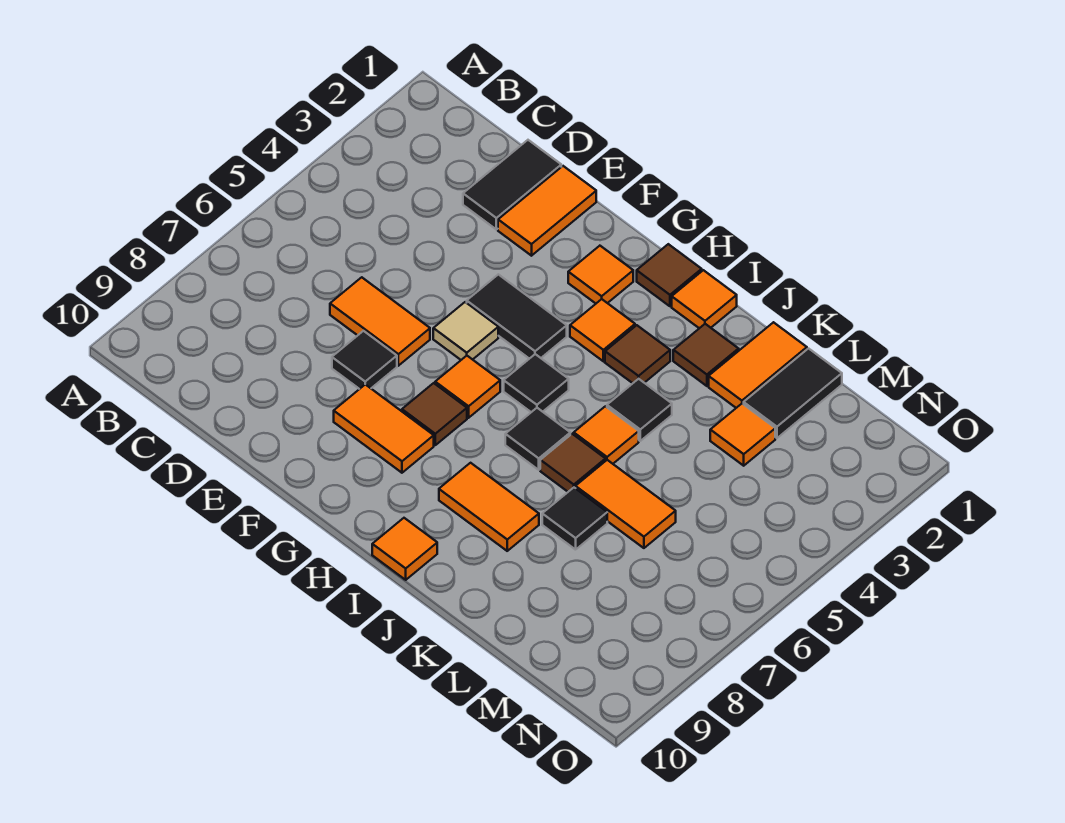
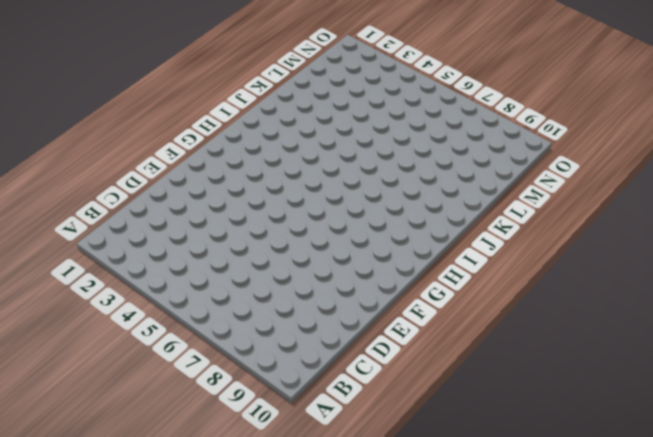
none -> black 1x2 tile [463,140,561,229]
none -> orange 1x2 tile [330,277,430,366]
none -> orange 1x2 tile [498,166,596,256]

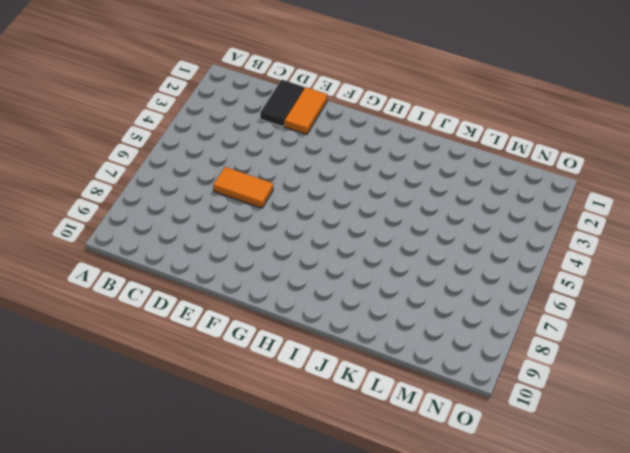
none -> black 1x1 tile [332,331,397,389]
none -> black 1x2 tile [467,274,567,359]
none -> tan 1x1 tile [433,302,498,360]

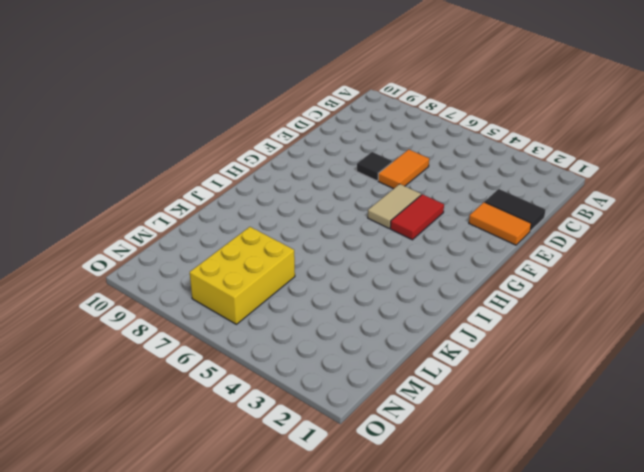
red 1x2 tile [390,194,444,240] -> black 1x2 tile [467,274,567,359]
tan 1x2 tile [368,184,421,228] -> tan 1x1 tile [433,302,498,360]
yellow 2x3 brick [190,227,295,324] -> orange 1x2 tile [576,460,676,548]
none -> orange 1x2 tile [334,384,434,473]
none -> orange 1x1 tile [568,246,633,303]
none -> orange 1x1 tile [435,356,500,418]

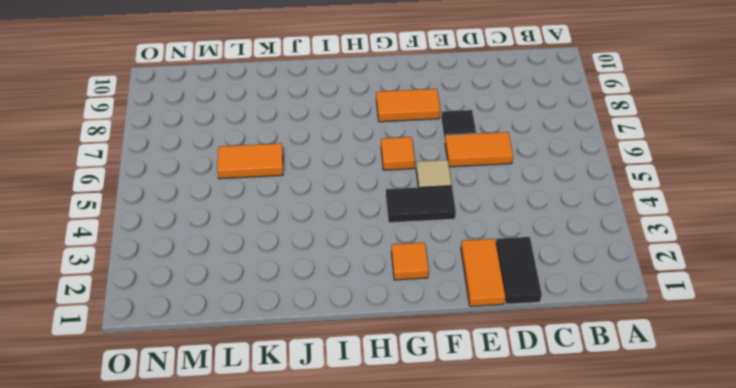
none -> brown 1x1 tile [402,383,467,445]
none -> brown 1x1 tile [637,244,702,306]
none -> orange 1x1 tile [570,299,635,361]

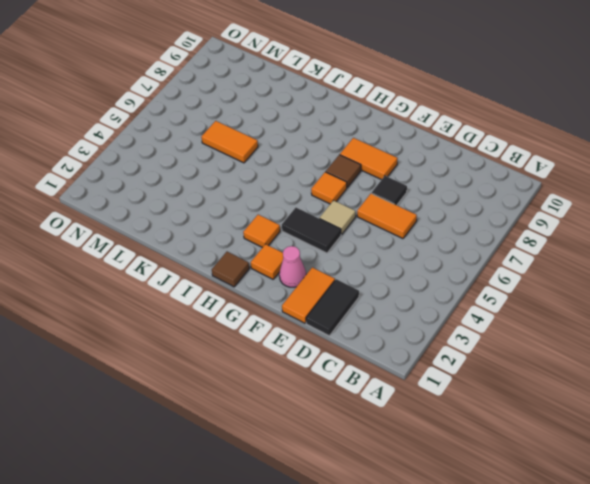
pink 1x1 cone [279,246,306,287] -> none
none -> black 1x1 tile [504,354,569,412]
none -> orange 1x1 tile [672,270,737,328]
none -> brown 1x1 tile [605,325,670,383]

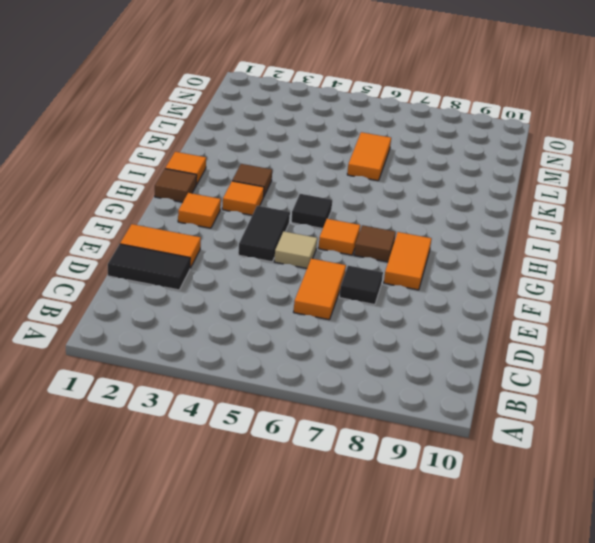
none -> black 1x1 tile [505,408,570,470]
none -> orange 1x2 tile [439,463,539,551]
none -> orange 1x1 tile [372,518,437,580]

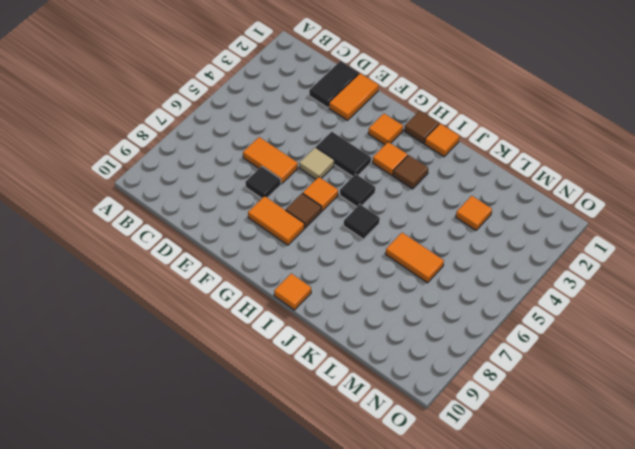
none -> orange 1x2 tile [439,463,539,551]
none -> brown 1x1 tile [673,324,739,386]
none -> black 1x1 tile [607,379,672,441]

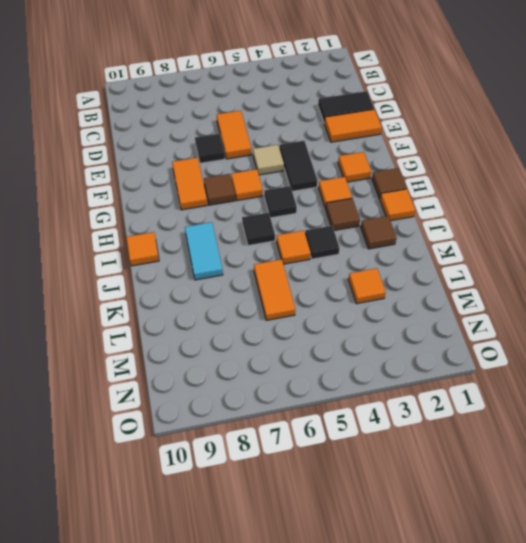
cyan 1x2 tile [185,222,223,280] -> orange 1x2 tile [439,463,539,551]
none -> brown 1x1 tile [540,434,605,492]
none -> orange 1x2 tile [709,322,807,408]
none -> black 1x1 tile [542,488,607,550]

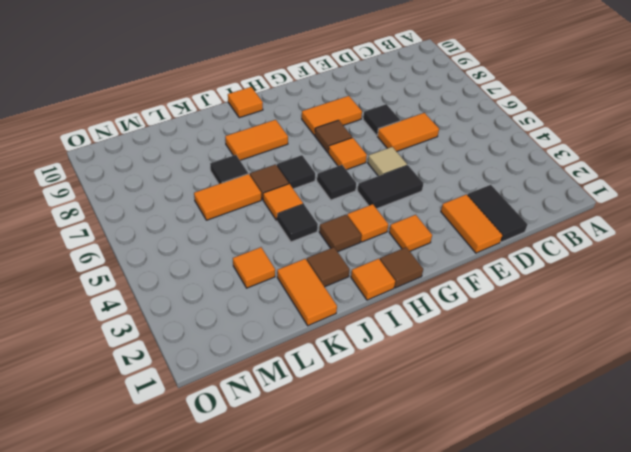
none -> black 1x2 tile [744,349,842,438]

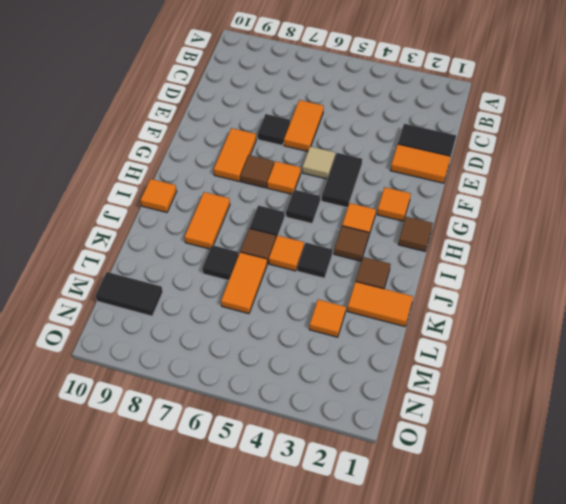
black 1x2 tile [95,272,163,316] -> black 1x2 tile moved to [744,349,842,438]
none -> orange 1x1 tile [672,270,737,328]

